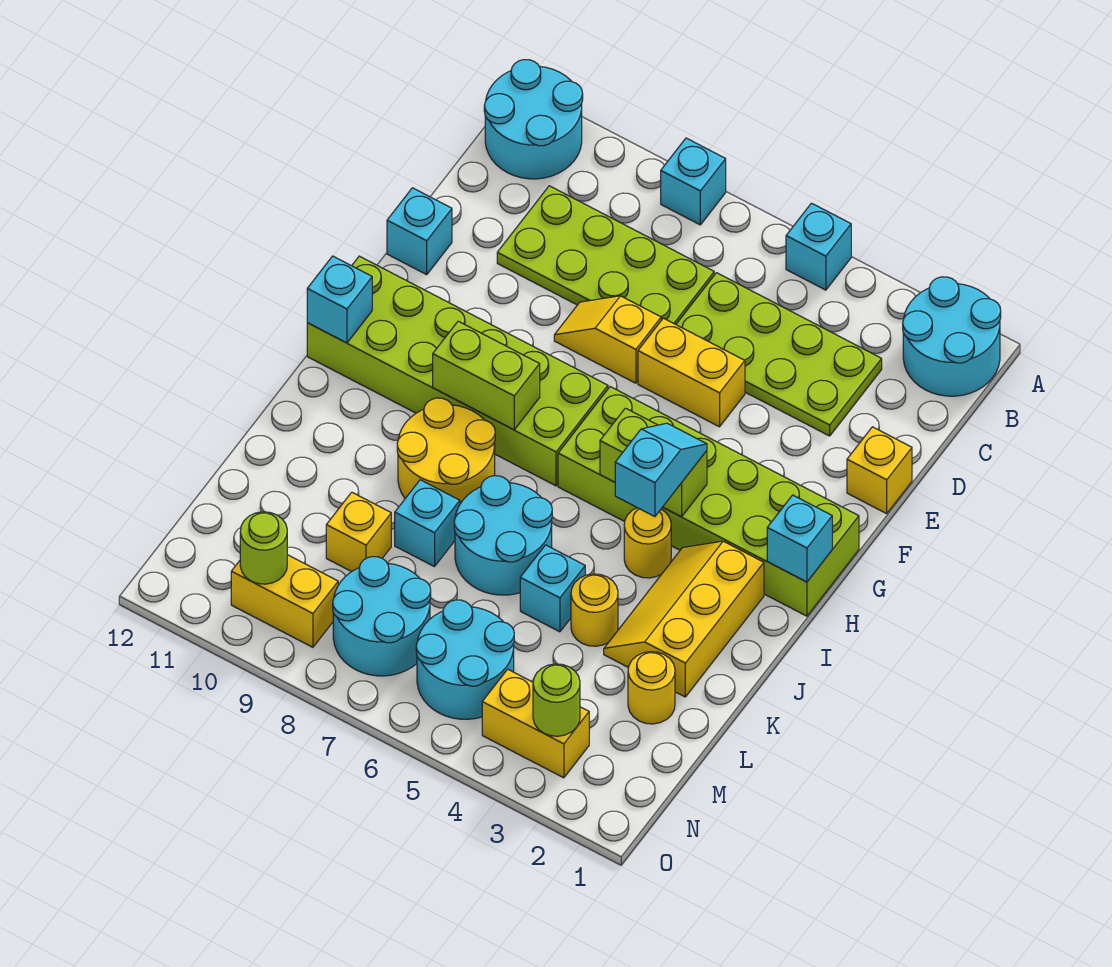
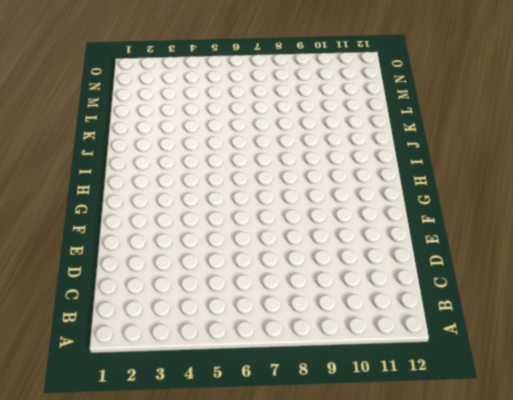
none -> cyan 2x2 round brick [903,277,1001,396]
none -> cyan 1x1 brick [786,203,851,290]
none -> cyan 1x1 brick [661,138,726,225]
none -> cyan 2x2 round brick [484,60,583,179]

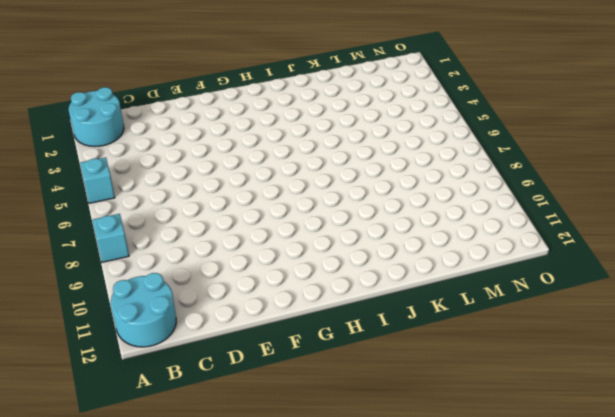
none -> lime 2x4 plate [676,273,882,436]
none -> lime 2x4 plate [497,186,714,324]
none -> yellow 1x1 brick [847,427,912,514]
none -> yellow 1x2 brick [638,318,745,427]

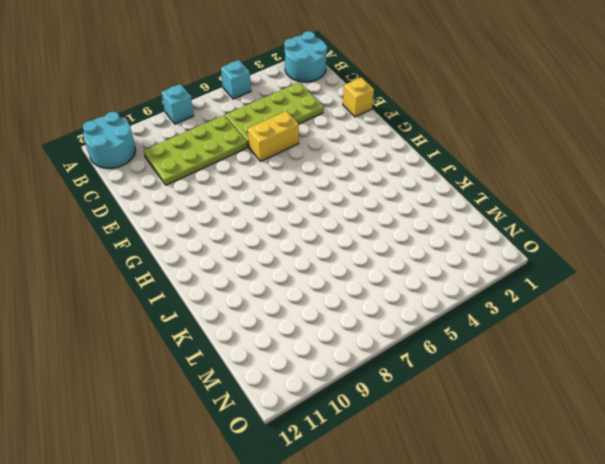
none -> yellow 1x2 slope [554,296,661,383]
none -> cyan 1x1 brick [387,188,452,275]
none -> lime 2x6 brick [558,387,859,616]
none -> lime 2x6 brick [307,256,608,486]

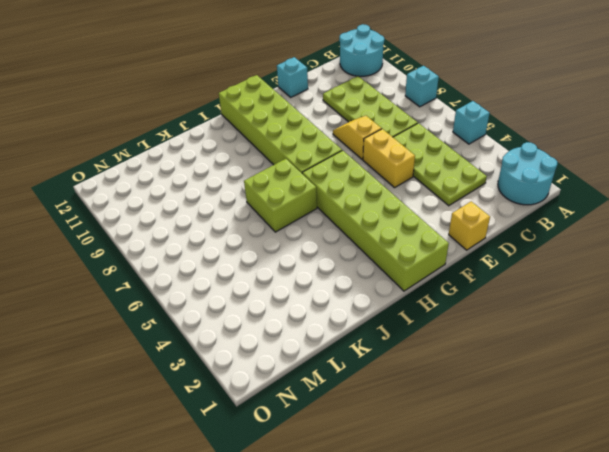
lime 2x2 brick [244,159,317,232] -> cyan 2x2 round brick [454,476,552,595]
none -> yellow 2x3 slope [604,541,764,697]
none -> yellow 1x1 round brick [624,508,671,578]
none -> yellow 2x2 round brick [397,398,495,504]
none -> yellow 1x1 round brick [571,574,618,646]

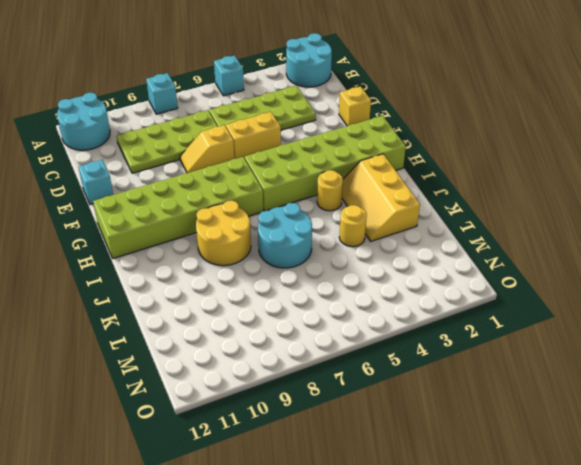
none -> cyan 1x1 brick [520,545,585,632]
none -> cyan 1x1 brick [395,480,460,567]
none -> yellow 1x1 round brick [628,652,675,724]
none -> yellow 1x1 brick [326,492,391,572]

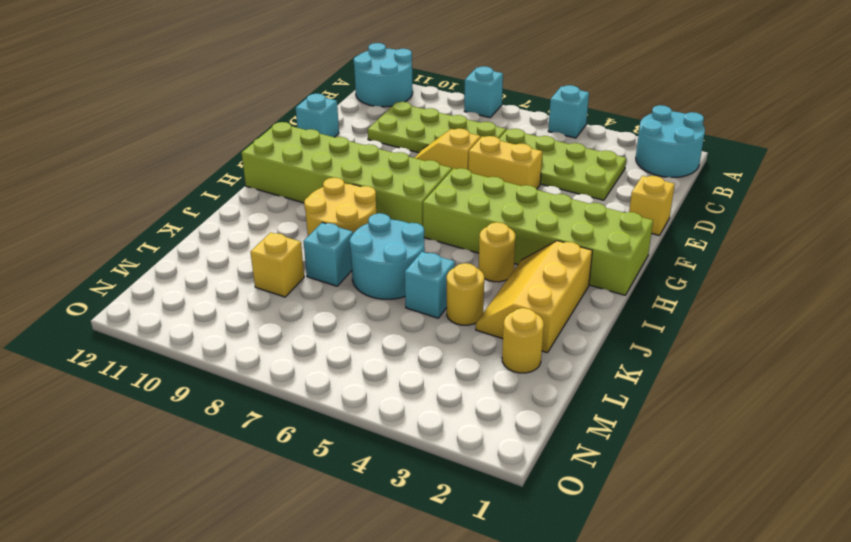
none -> cyan 2x2 round brick [416,600,514,719]
none -> cyan 2x2 round brick [333,557,431,676]
none -> yellow 1x2 brick [482,669,589,778]
none -> yellow 1x2 brick [231,555,338,647]

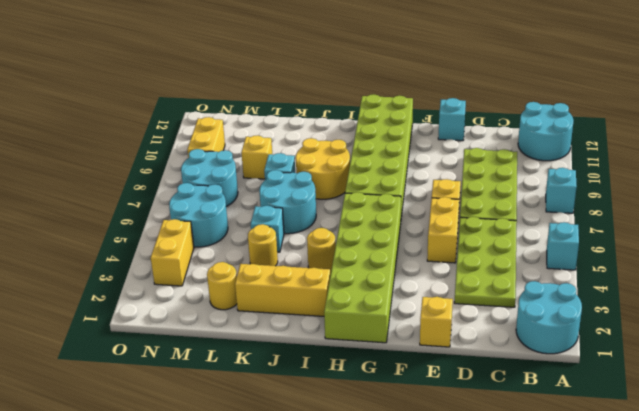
none -> cyan 1x1 brick [767,495,832,582]
none -> lime 1x2 brick [600,408,707,517]
none -> lime 1x2 brick [433,321,540,430]
none -> cyan 1x1 brick [307,256,372,343]

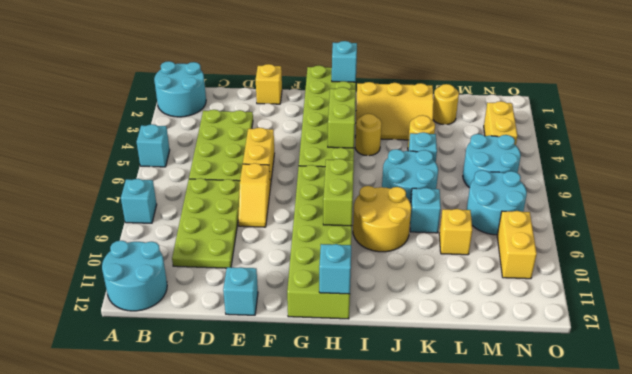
none -> lime 1x1 round brick [533,664,580,736]
none -> lime 1x1 round brick [240,512,287,584]
none -> cyan 1x2 slope [615,423,707,517]

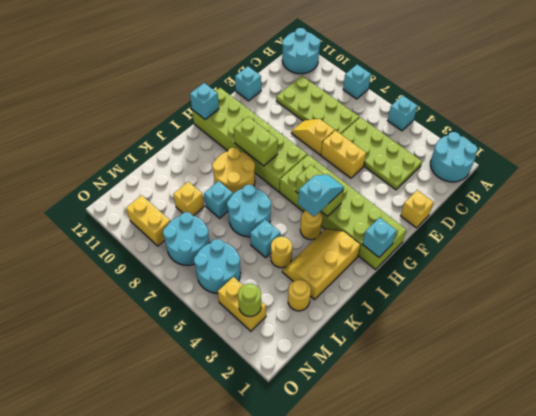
none -> lime 1x1 round brick [240,512,287,584]

